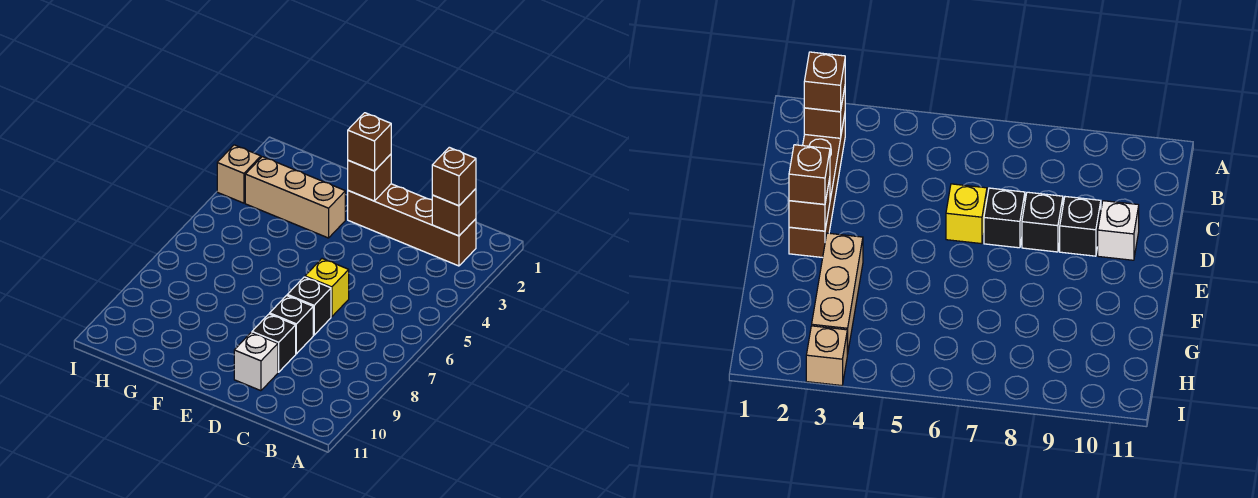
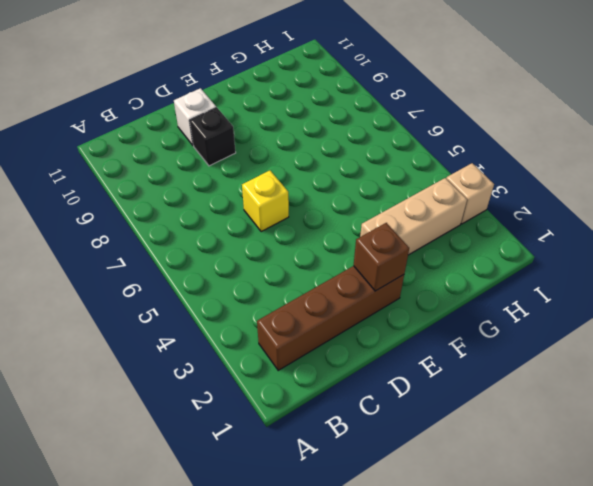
none -> black 1x1 brick [287,277,331,335]
none -> black 1x1 brick [270,295,313,354]
none -> brown 1x1 brick [432,189,476,236]

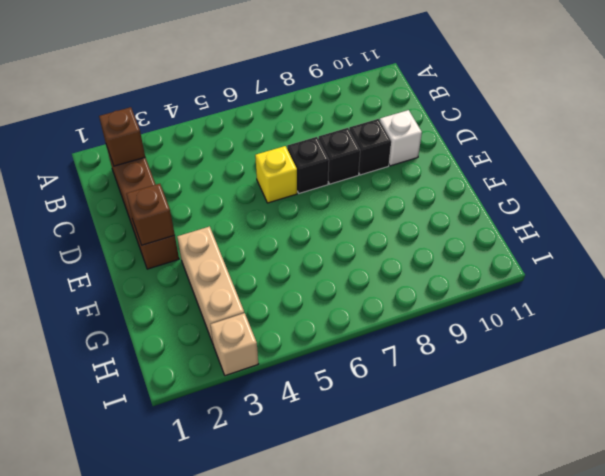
none -> brown 1x1 brick [432,147,476,206]
none -> brown 1x1 brick [348,113,391,171]

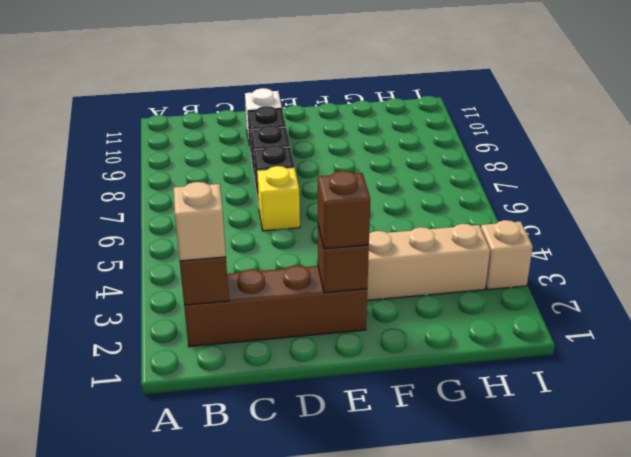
tan 1x1 brick [174,182,226,261] -> brown 1x1 brick [432,147,476,206]

